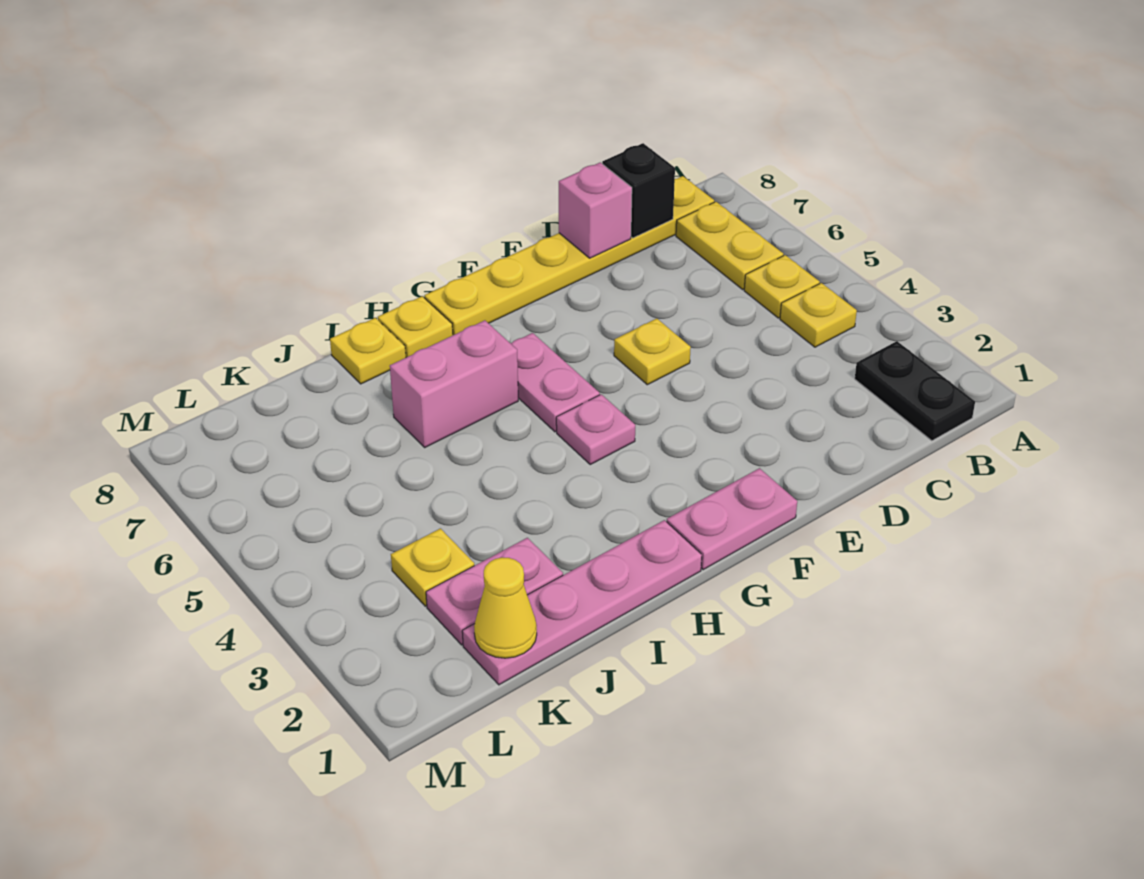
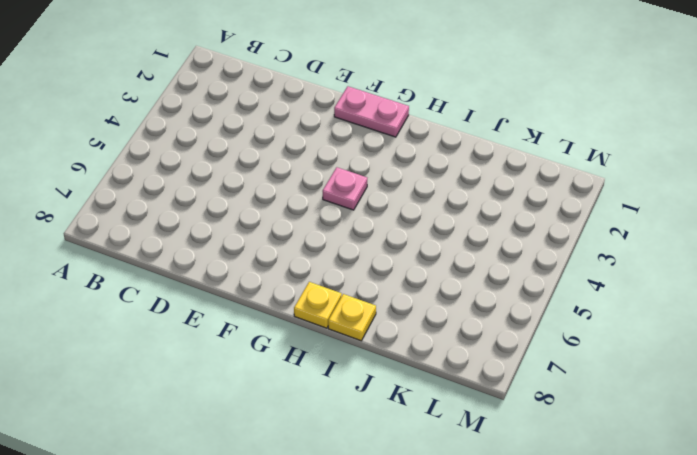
none -> black 1x2 plate [855,341,975,441]
none -> yellow 1x1 plate [780,283,857,347]
none -> yellow 1x1 plate [744,255,820,318]

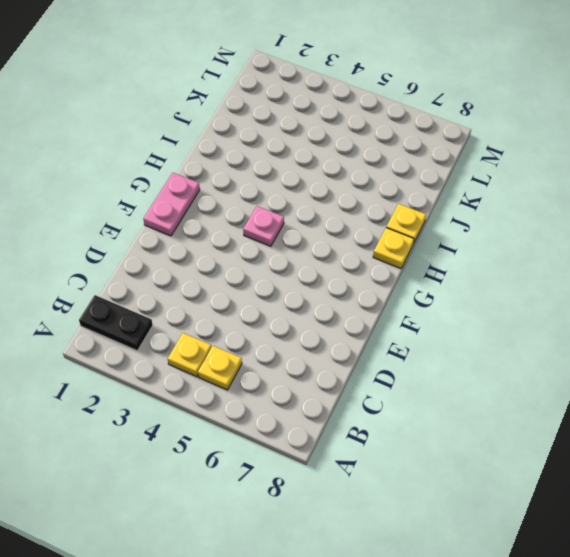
none -> yellow 1x2 plate [676,202,783,289]
none -> yellow 1x6 plate [424,176,714,335]
none -> yellow 1x1 plate [614,318,691,385]

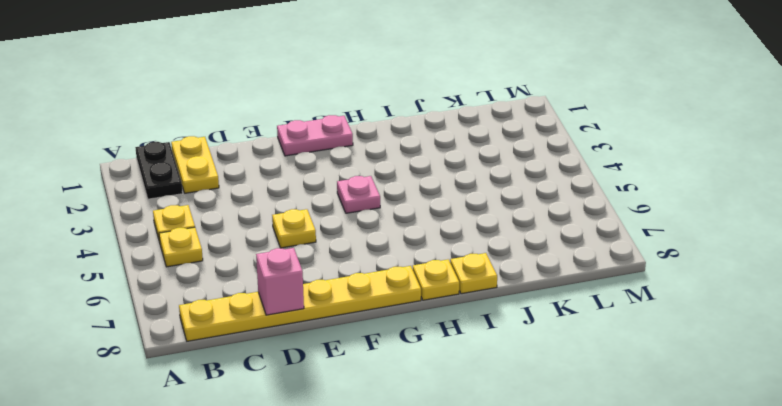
yellow 1x2 plate [171,136,219,193] -> yellow 1x2 plate moved to [676,202,783,289]
none -> pink 1x2 plate [511,333,600,432]
none -> pink 1x4 plate [462,520,702,685]
none -> pink 1x2 brick [390,320,518,447]

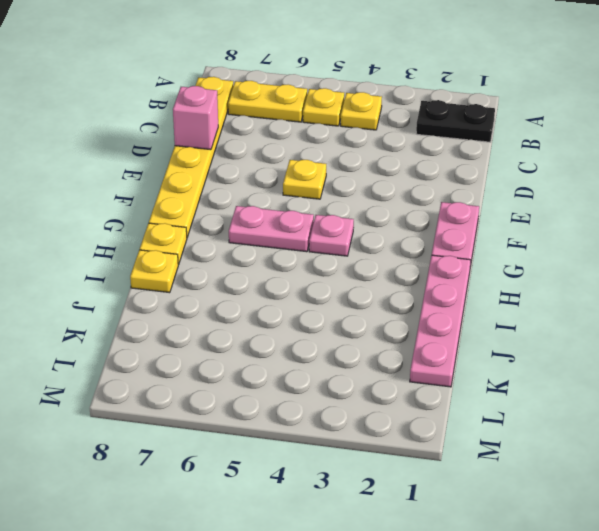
none -> pink 1x2 brick [390,320,518,447]
none -> pink 1x2 plate [426,538,563,645]
none -> yellow 1x1 plate [391,528,474,606]

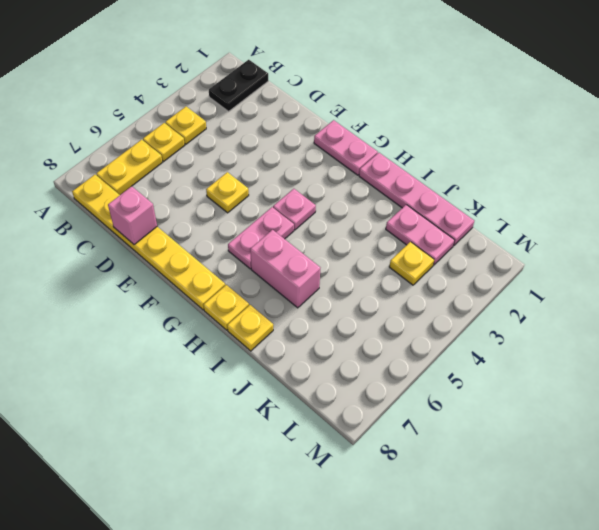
none -> black 1x1 brick [602,143,675,238]
none -> yellow 1x1 cone [474,557,537,658]

